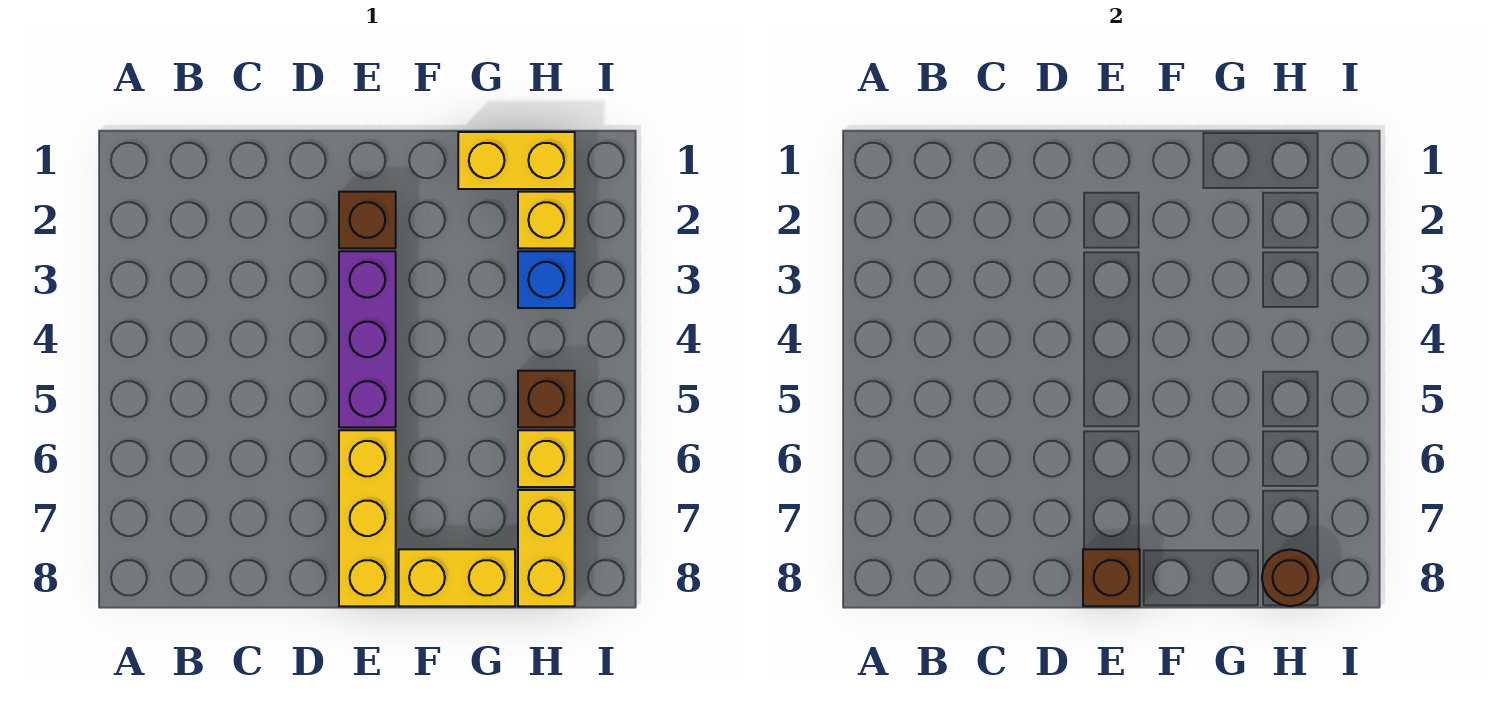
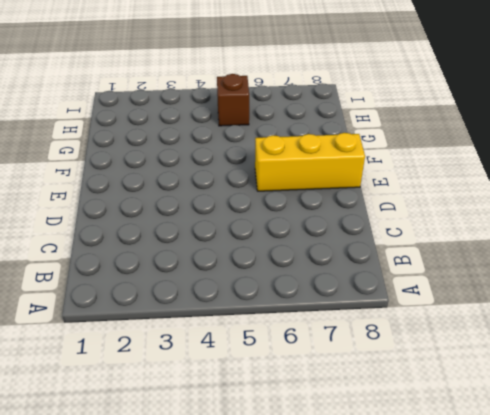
none -> brown 1x1 brick [339,192,396,248]
none -> purple 1x3 brick [339,251,396,427]
none -> yellow 1x2 brick [399,549,515,606]

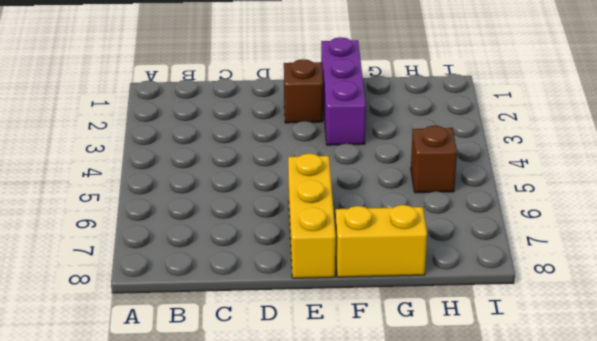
purple 1x3 brick [321,37,366,145] -> purple 1x3 brick moved to [339,251,396,427]
none -> yellow 1x2 brick [458,132,575,189]
none -> yellow 1x1 brick [518,192,575,248]
none -> blue 1x1 brick [518,251,575,308]

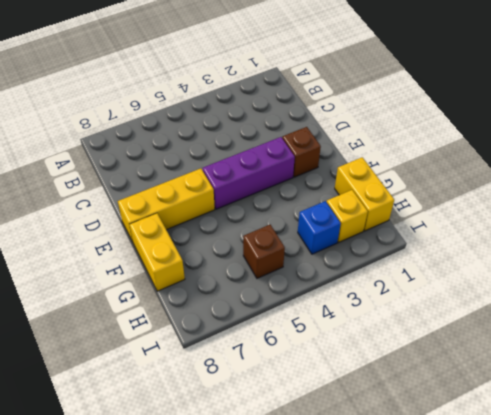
none -> yellow 1x1 brick [518,430,575,487]
none -> yellow 1x2 brick [518,490,575,606]
none -> brown 1x1 brick [1083,549,1140,606]

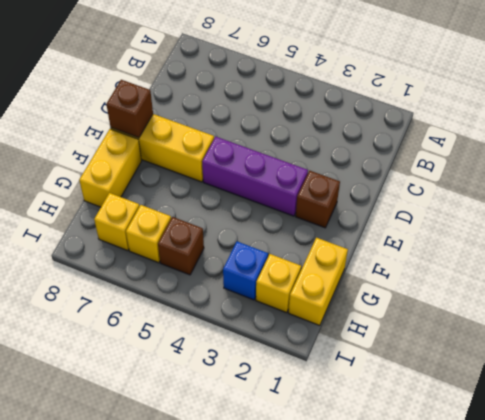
yellow 1x1 brick [94,193,139,251] -> yellow 1x2 brick [518,490,575,606]
none -> brown 1x1 round brick [1262,550,1319,606]

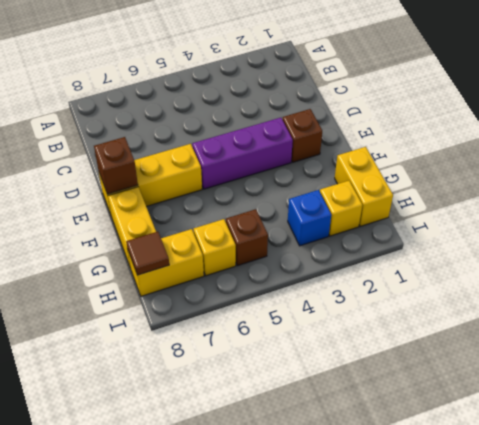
brown 1x1 tile [126,232,169,275] -> brown 1x1 round brick [1262,550,1319,606]

